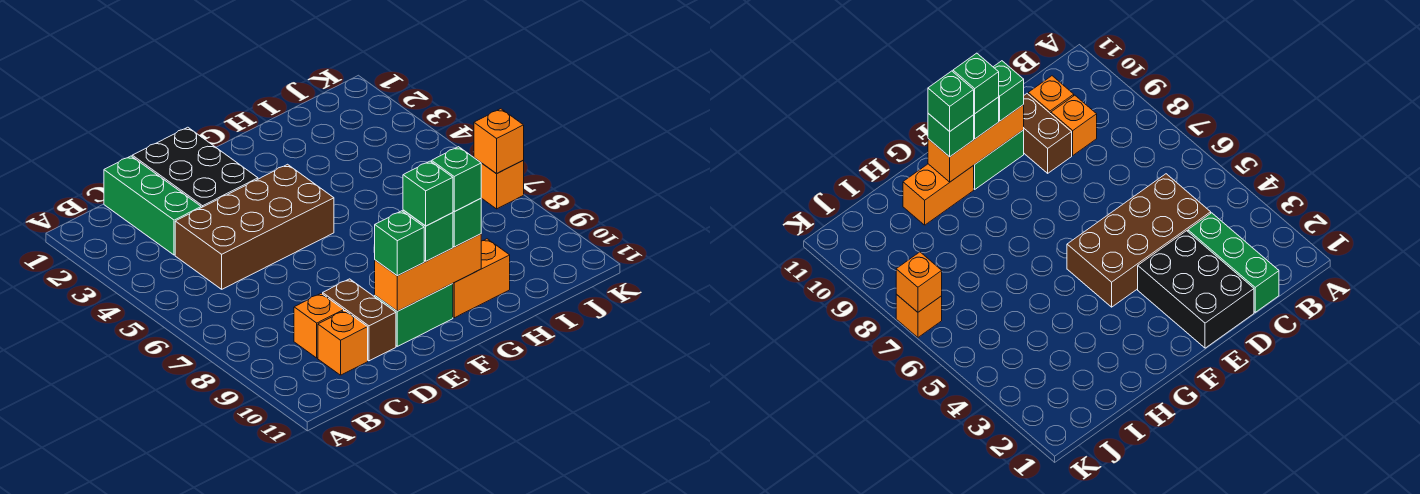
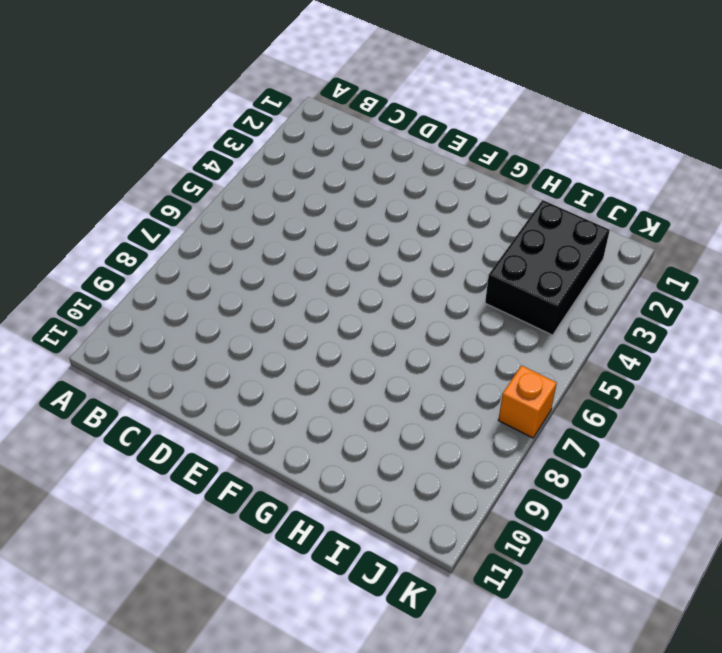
black 2x3 brick [485,200,610,335] -> black 2x3 brick moved to [132,127,258,208]
none -> green 1x3 brick [104,156,201,255]
none -> brown 2x4 brick [175,164,334,289]
none -> orange 1x1 brick [294,293,344,358]

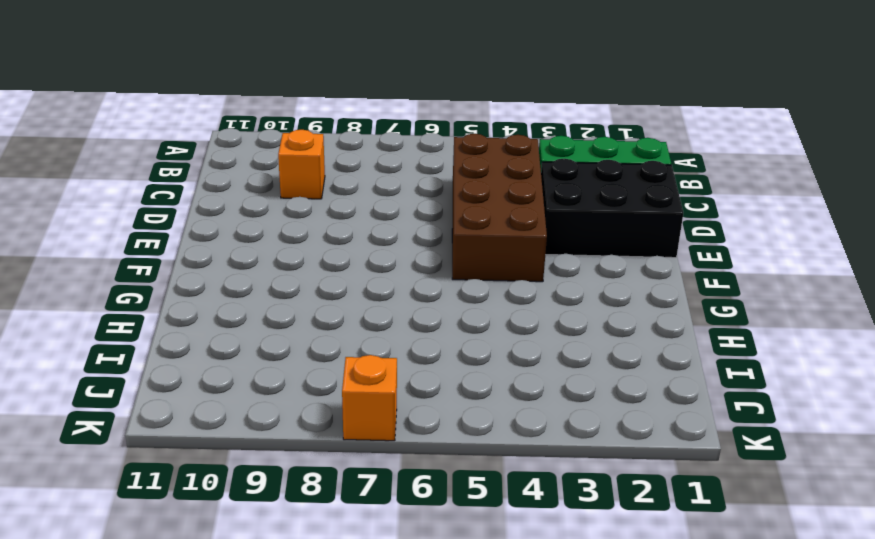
none -> orange 1x1 brick [318,311,368,375]
none -> brown 1x2 brick [323,279,396,361]
none -> green 1x2 brick [375,284,453,346]

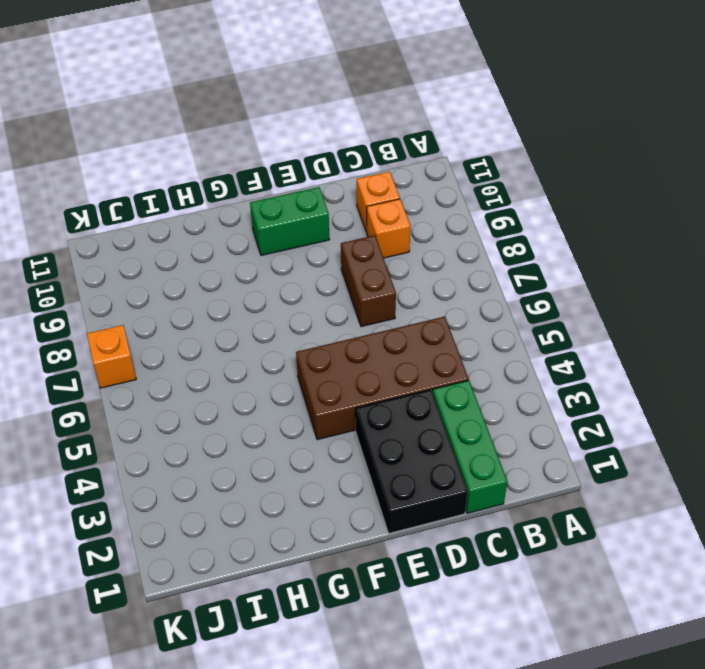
brown 1x2 brick [341,235,396,327] -> brown 1x2 brick moved to [323,279,396,361]
none -> orange 1x2 brick [453,239,510,318]
none -> orange 1x3 brick [375,234,481,311]
none -> orange 1x1 brick [474,109,524,174]

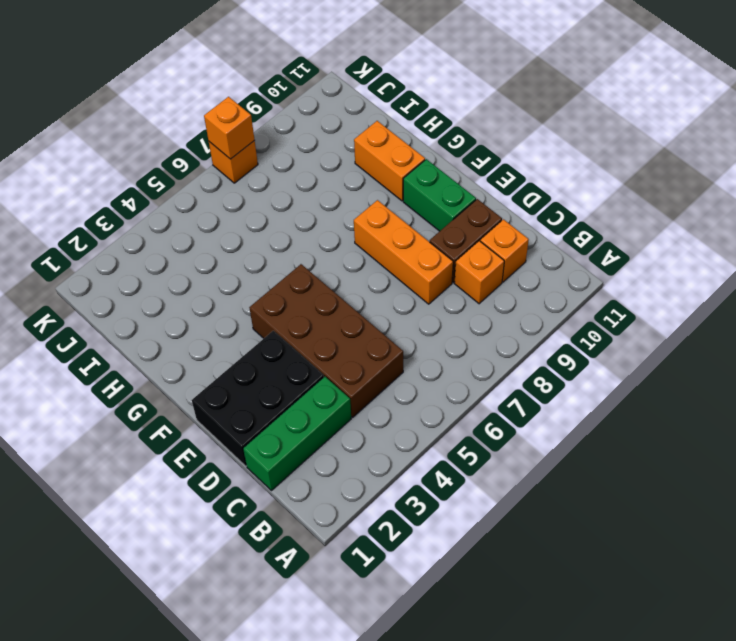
orange 1x3 brick [354,200,453,304] -> orange 1x3 brick moved to [375,234,481,311]
none -> green 1x1 brick [375,211,424,276]
none -> green 1x1 brick [403,210,453,261]
none -> green 1x1 brick [453,199,481,247]

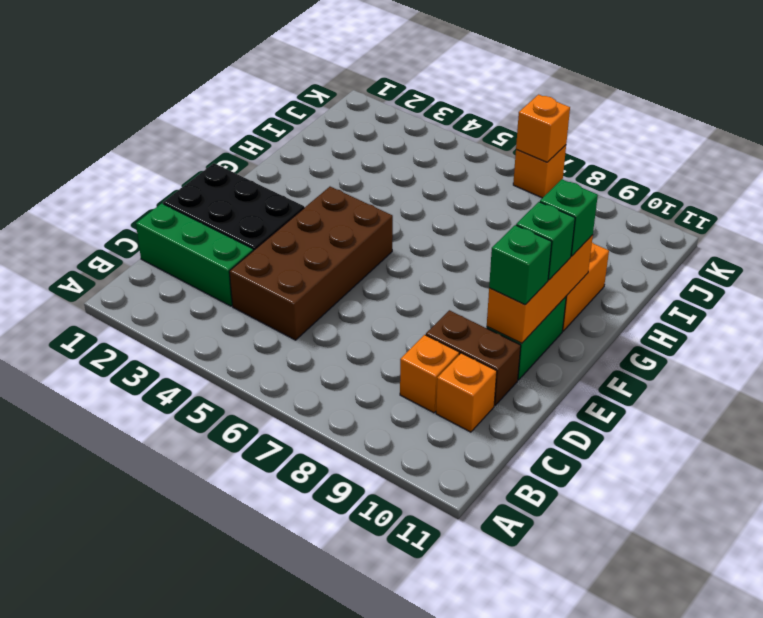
none -> green 1x1 brick [403,161,453,226]
none -> green 1x1 brick [432,147,481,212]

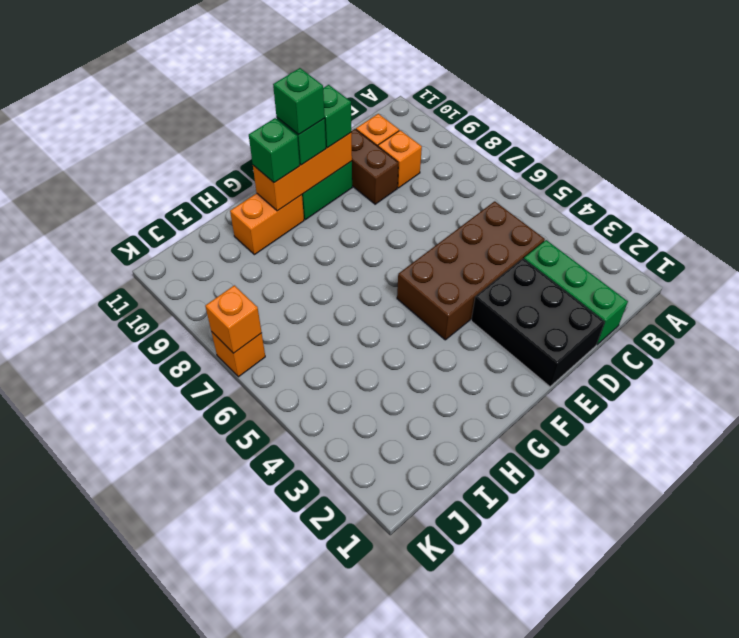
none -> green 1x1 brick [432,147,481,212]

